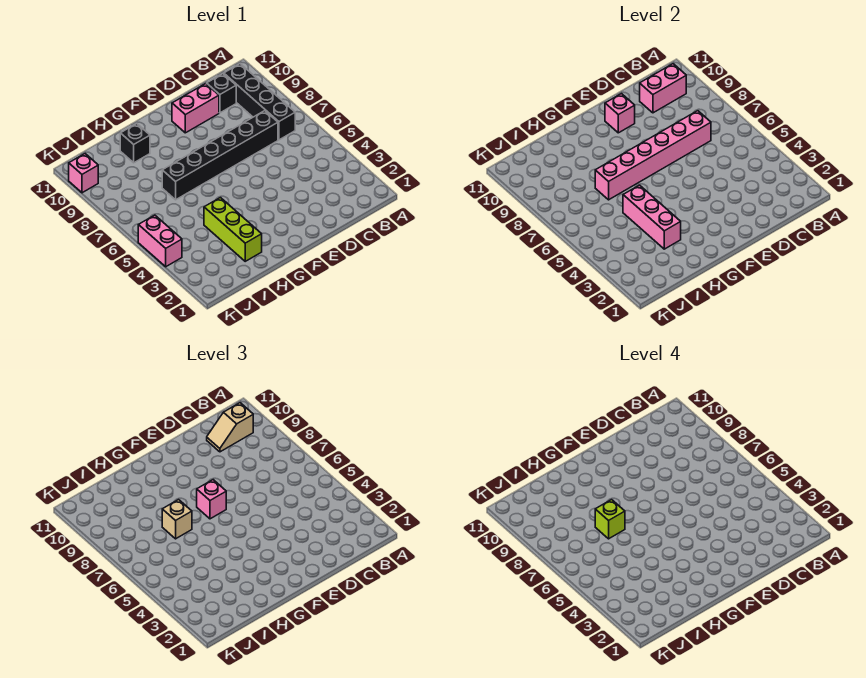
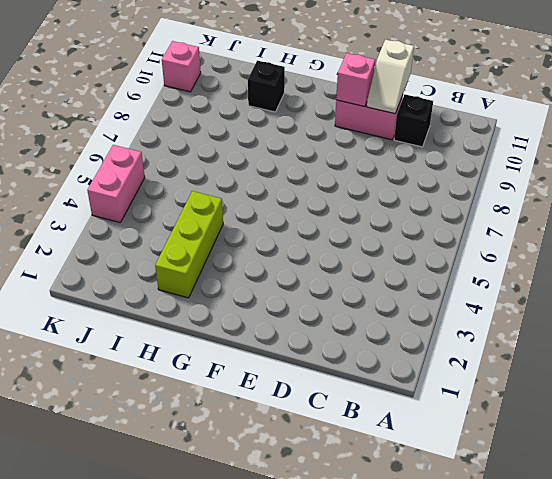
white 1x2 slope [366,39,414,114] -> none
none -> black 1x4 brick [224,64,295,140]
none -> black 1x6 brick [162,111,278,200]
none -> pink 1x2 brick [640,64,686,113]

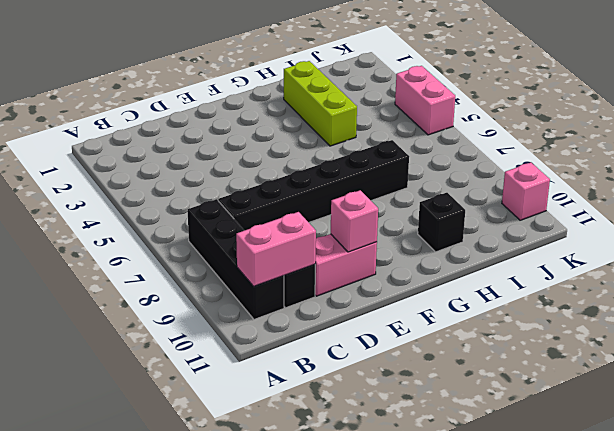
none -> pink 1x6 brick [595,111,711,200]
none -> pink 1x3 brick [623,185,681,249]
none -> tan 1x2 slope [207,403,253,452]

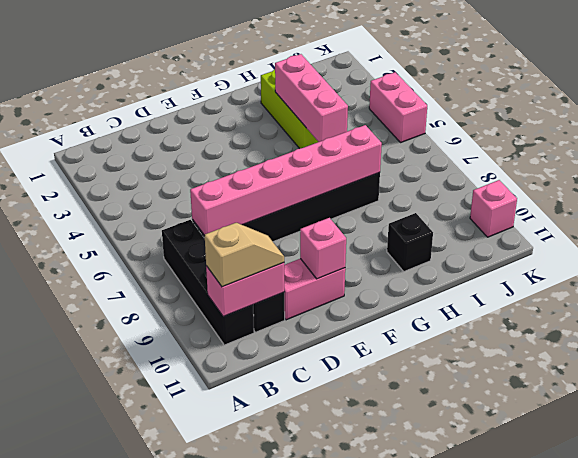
none -> pink 1x1 brick [197,480,226,519]
none -> tan 1x1 brick [162,500,192,539]
none -> lime 1x1 brick [595,500,625,539]

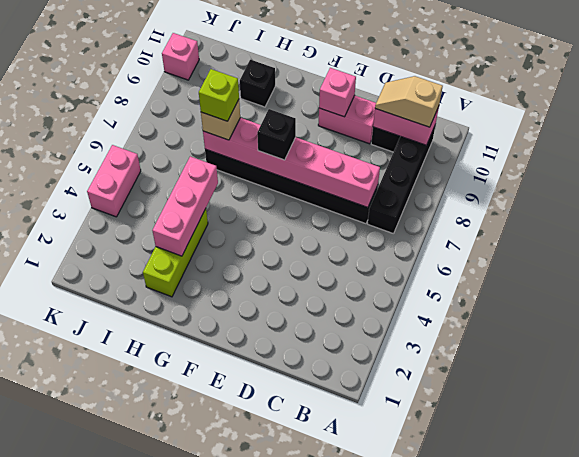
black 1x1 brick [257,109,296,160] -> pink 1x1 brick [197,480,226,519]

